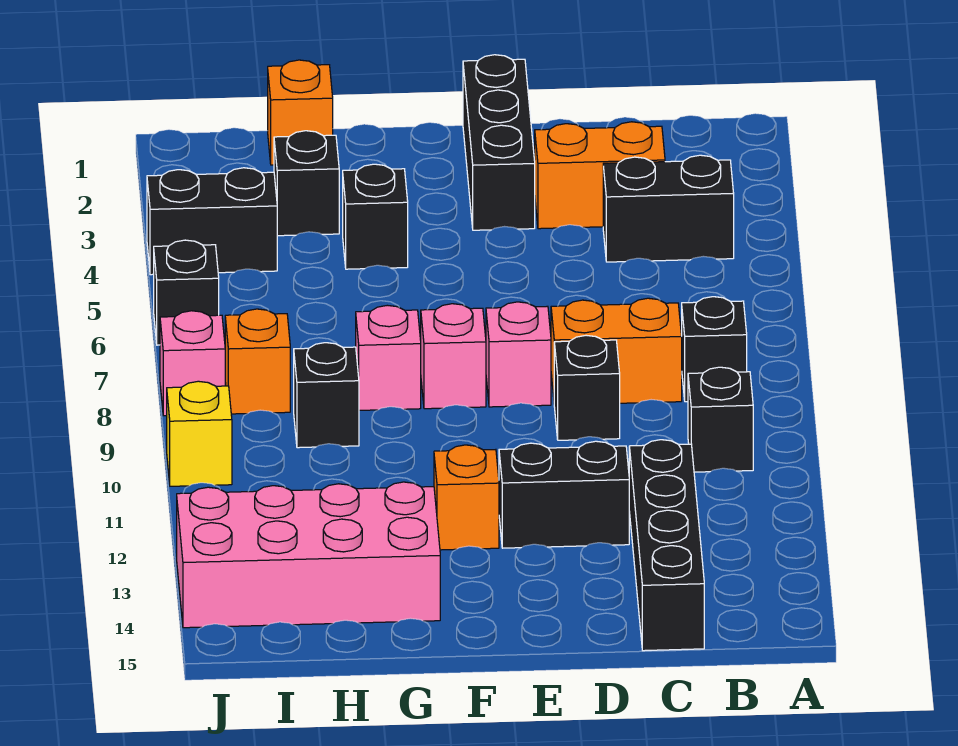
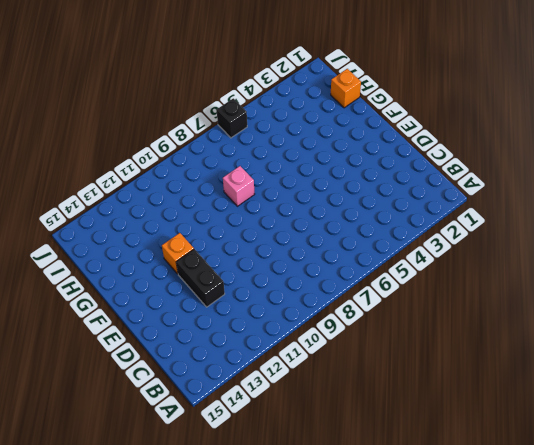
none -> black 1x2 brick [603,155,734,262]
none -> black 1x1 brick [682,297,747,402]
none -> black 1x1 brick [688,367,753,472]

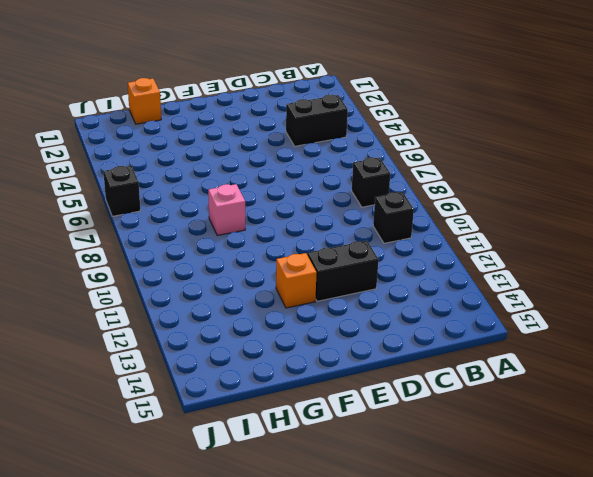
none -> orange 1x2 brick [535,122,665,229]
none -> orange 1x2 brick [551,298,682,403]
none -> black 1x4 brick [629,440,704,651]

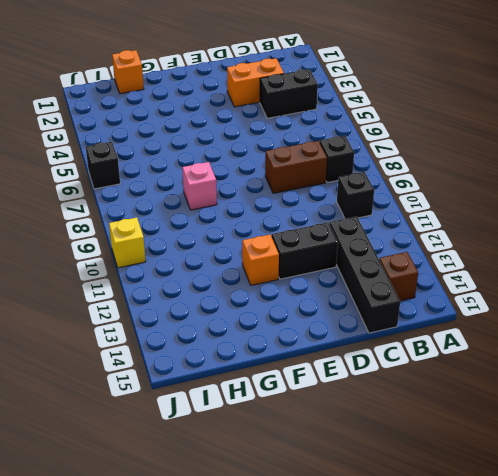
brown 1x1 brick [379,252,418,301] -> none
brown 1x2 brick [265,141,327,193] -> orange 1x2 brick [551,298,682,403]
none -> black 1x1 brick [554,335,620,440]
none -> black 1x3 brick [463,55,535,230]
none -> pink 1x1 brick [486,302,551,407]

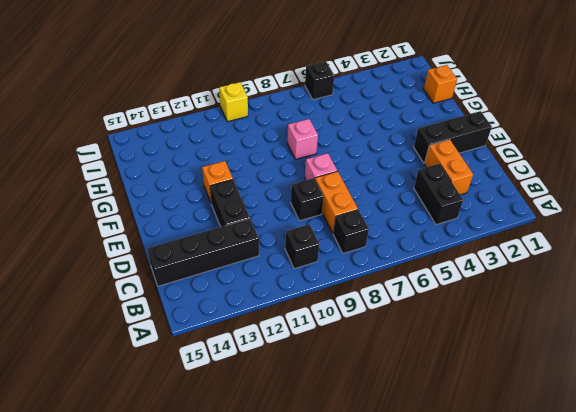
none -> pink 1x1 brick [421,304,486,409]
none -> black 1x1 brick [343,164,408,269]
none -> pink 2x4 brick [177,482,440,628]

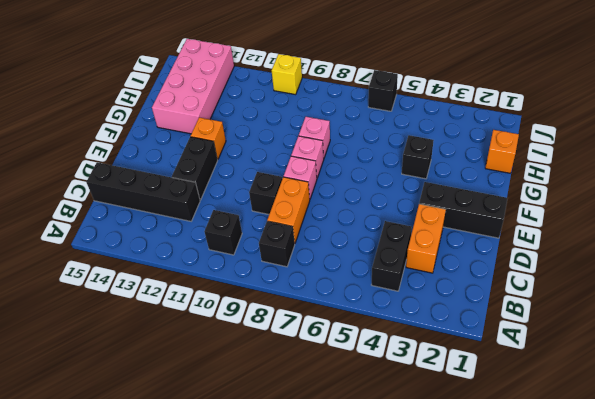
none -> black 1x1 brick [274,131,339,236]
none -> black 1x1 brick [294,343,359,448]
none -> black 1x2 brick [147,168,277,275]

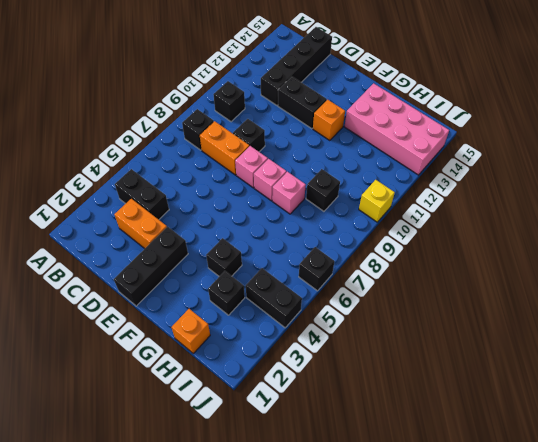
none -> orange 1x1 brick [225,309,290,414]
none -> pink 1x1 brick [160,311,225,416]

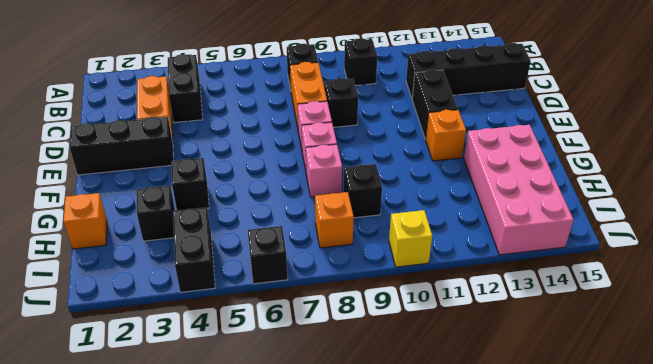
none -> pink 1x1 brick [160,311,225,416]

